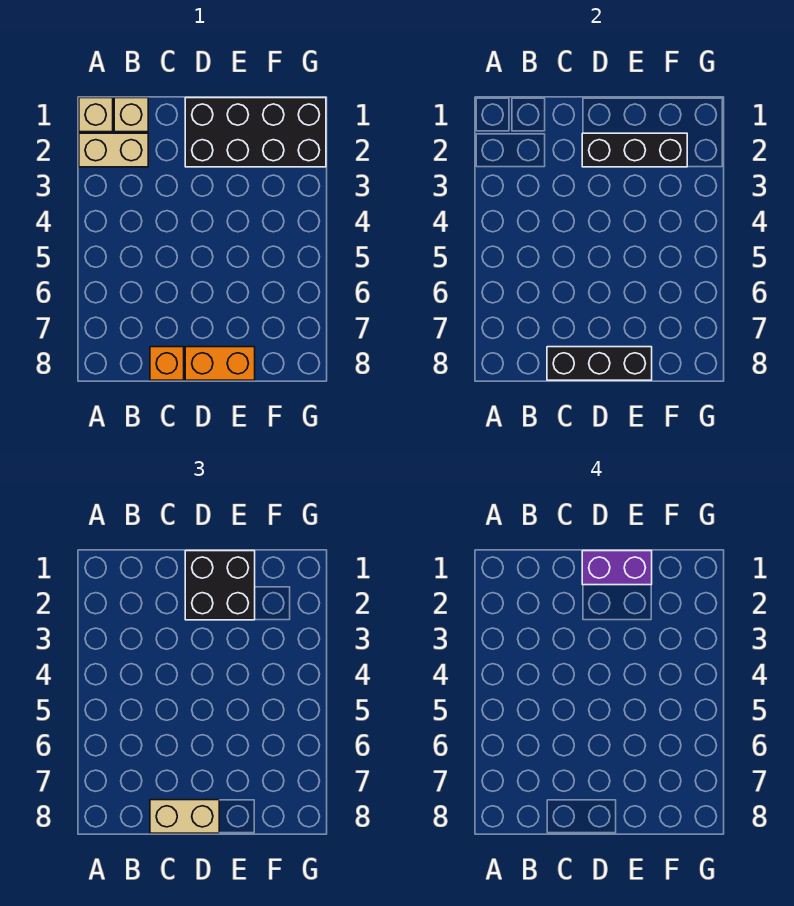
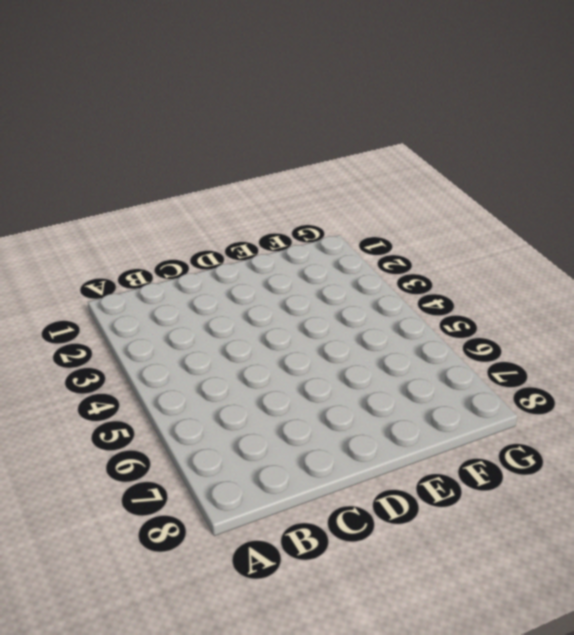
none -> tan 1x1 brick [79,98,113,132]
none -> tan 1x2 brick [79,133,148,167]

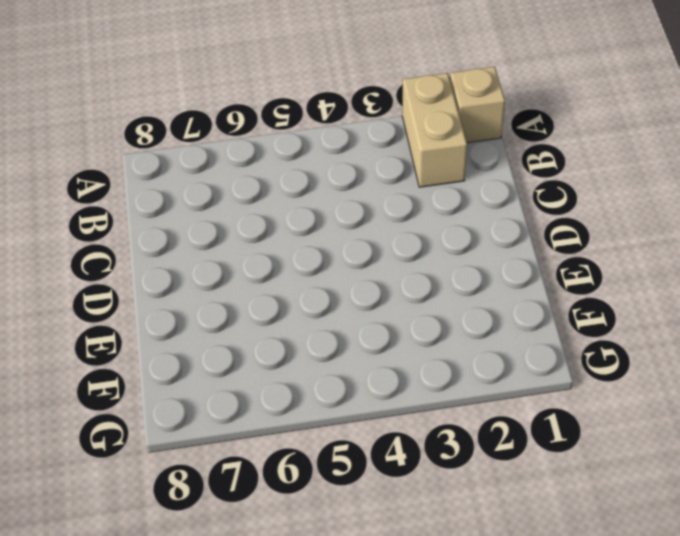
none -> tan 1x1 brick [114,98,148,132]
none -> orange 1x1 brick [150,347,184,380]

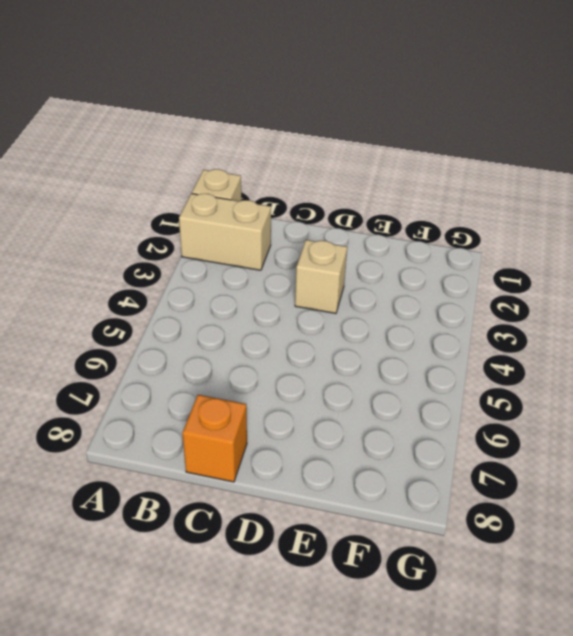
tan 1x1 brick [295,240,347,313] -> tan 1x1 brick moved to [114,98,148,132]
none -> black 2x4 brick [185,98,326,167]
none -> orange 1x2 brick [185,347,255,380]

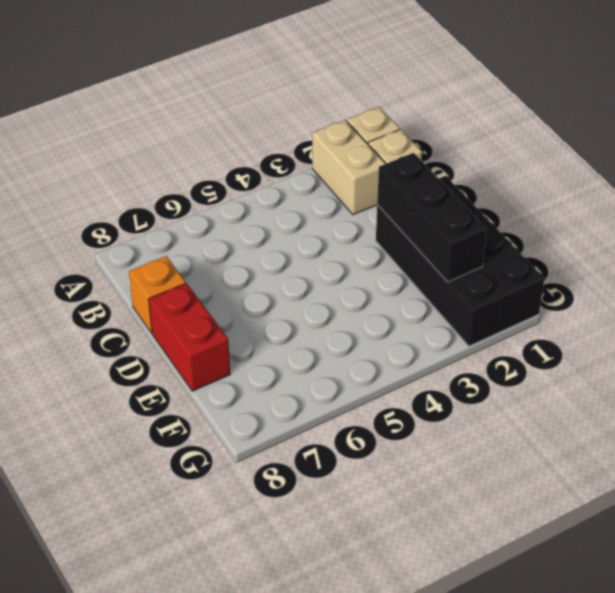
red 1x2 brick [149,283,230,391] -> orange 1x2 brick [185,347,255,380]
none -> black 1x3 brick [547,347,652,380]
none -> tan 1x2 brick [150,800,219,833]

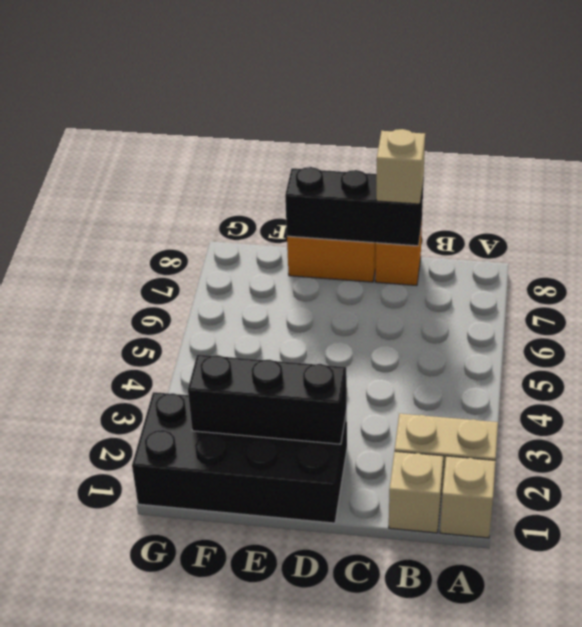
tan 1x1 brick [376,129,425,204] -> tan 1x2 brick [150,800,219,833]
none -> black 2x2 brick [185,551,255,620]
none -> purple 1x2 brick [582,551,652,585]

